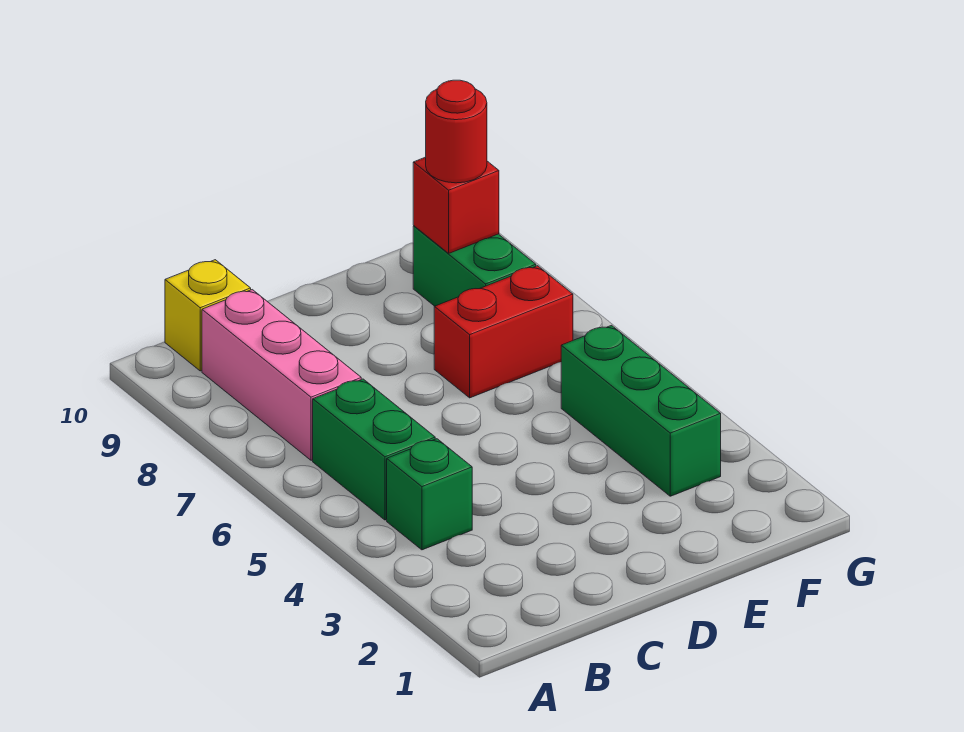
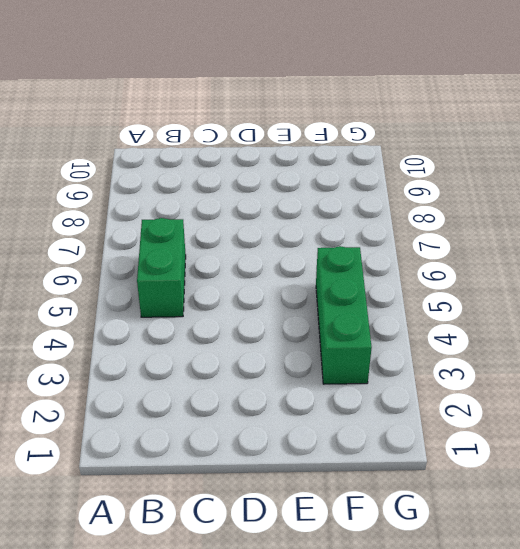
none -> green 1x1 brick [387,439,472,550]
none -> pink 1x3 brick [202,290,361,460]

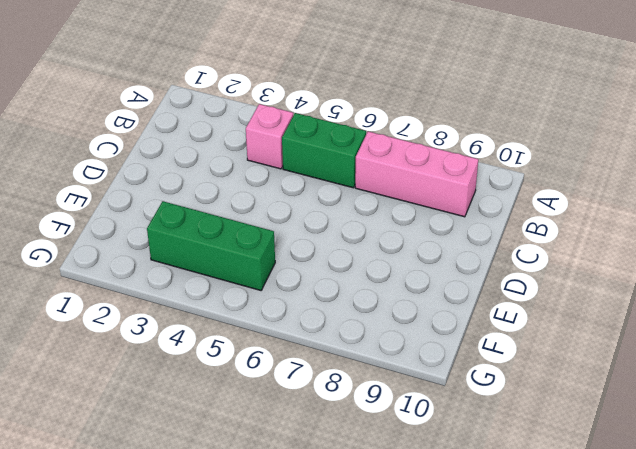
pink 1x1 brick [246,104,293,169] -> green 1x1 brick [387,439,472,550]
none -> yellow 1x1 brick [165,260,251,371]
none -> red 1x2 brick [434,266,573,398]

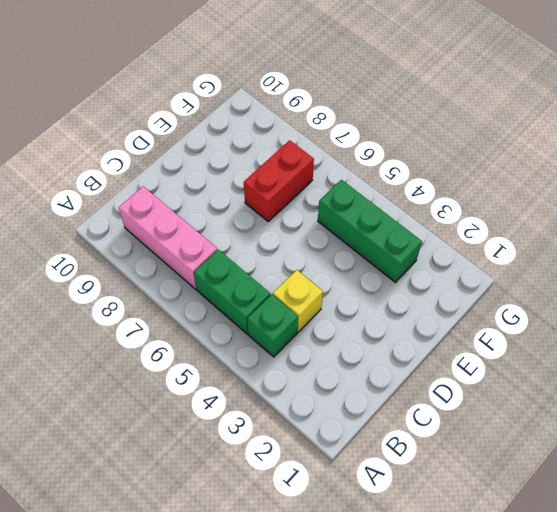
yellow 1x1 brick [273,270,323,332] -> yellow 1x1 brick moved to [165,260,251,371]
none -> green 1x2 brick [413,226,536,306]
none -> red 1x1 brick [413,157,499,253]

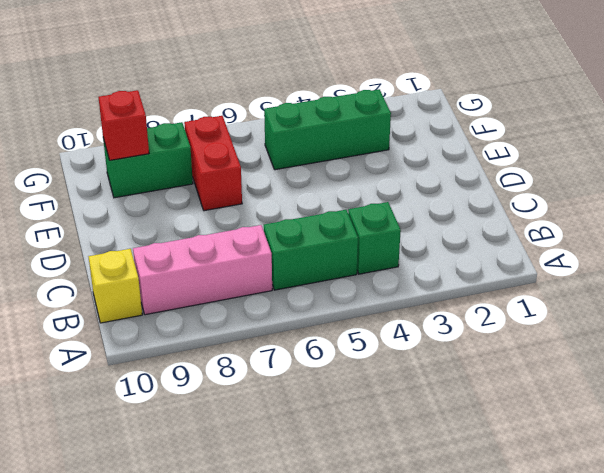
none -> red 1x1 round brick [426,80,487,183]

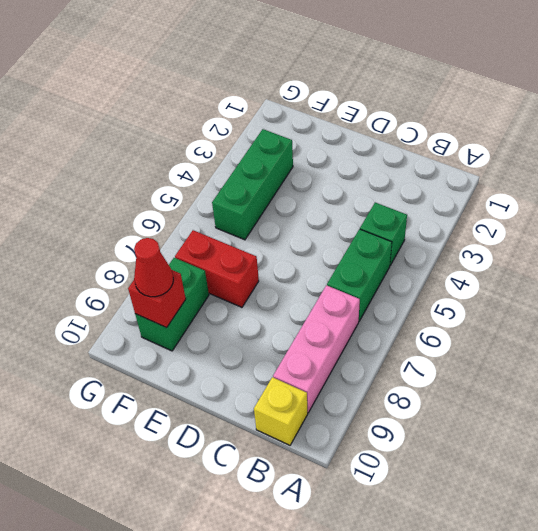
red 1x1 cone [134,238,173,297] -> red 1x1 round brick [426,80,487,183]

